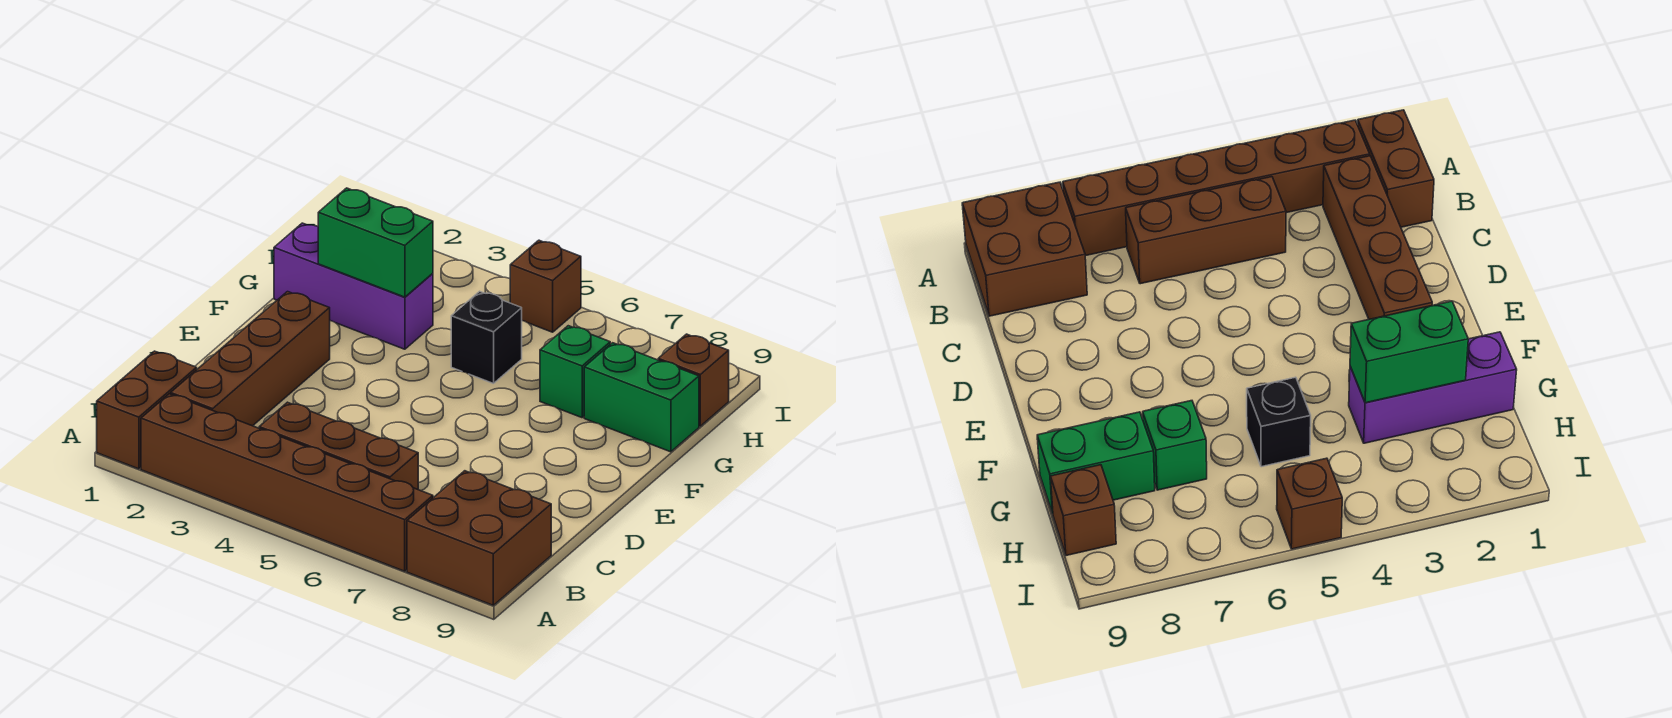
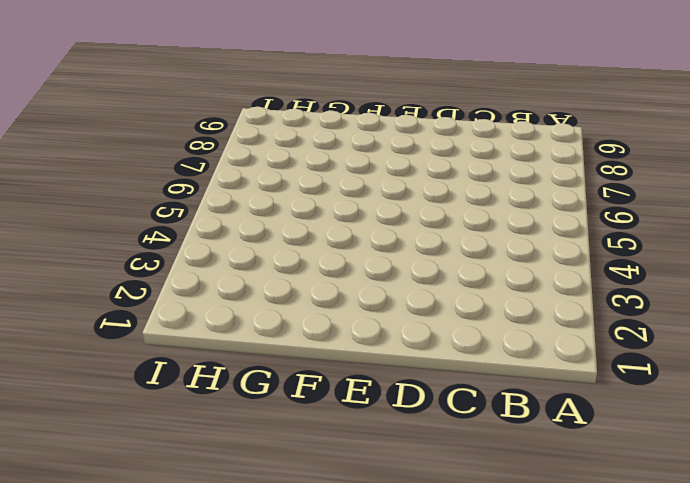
none -> brown 1x2 brick [97,351,197,469]
none -> brown 1x6 brick [141,394,433,571]
none -> brown 2x2 brick [407,471,551,605]

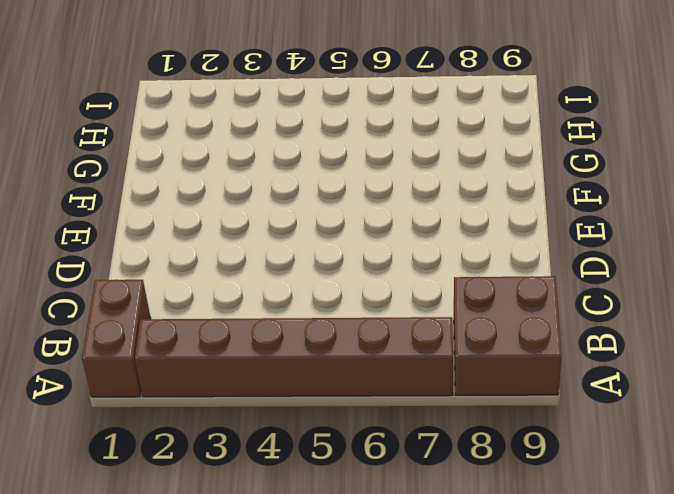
none -> brown 1x4 brick [171,292,330,426]
none -> brown 1x3 brick [259,402,418,489]
none -> purple 1x3 brick [274,223,433,349]

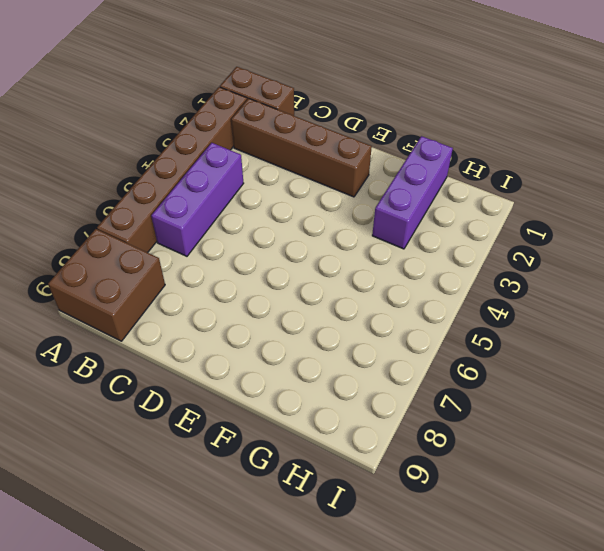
purple 1x3 brick [151,143,244,256] -> brown 1x3 brick [259,402,418,489]
none -> black 1x1 brick [451,291,522,384]
none -> green 1x1 brick [540,326,610,418]
none -> green 1x2 brick [584,343,699,452]

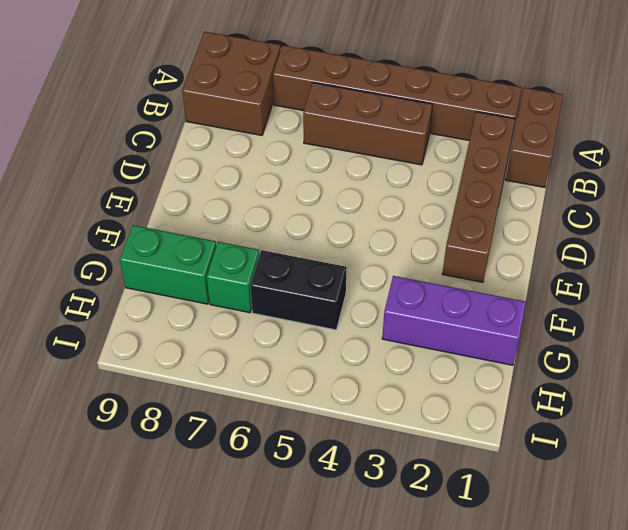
black 1x2 brick [250,250,347,330] -> black 1x1 brick [451,291,522,384]
none -> brown 1x1 brick [658,334,729,426]
none -> brown 1x1 brick [510,240,581,332]
none -> green 1x2 brick [318,188,433,297]

